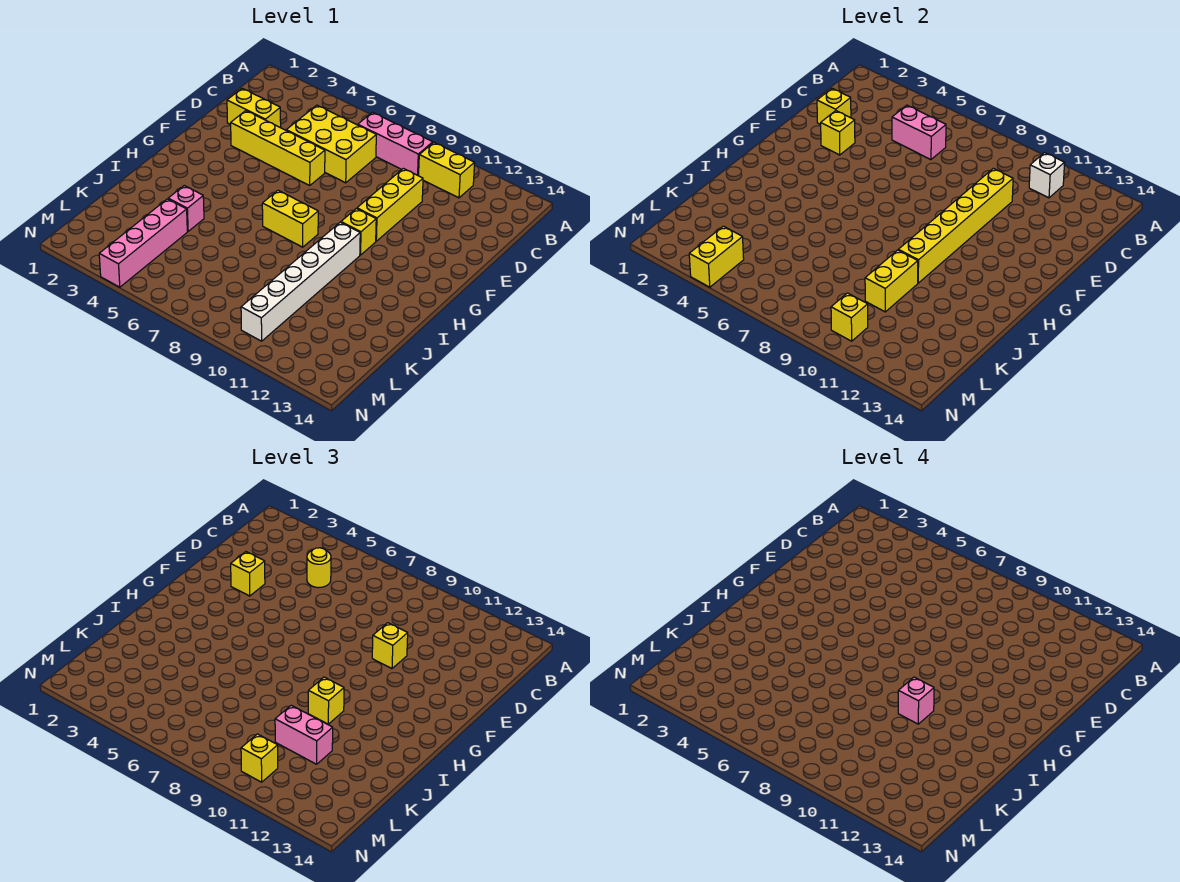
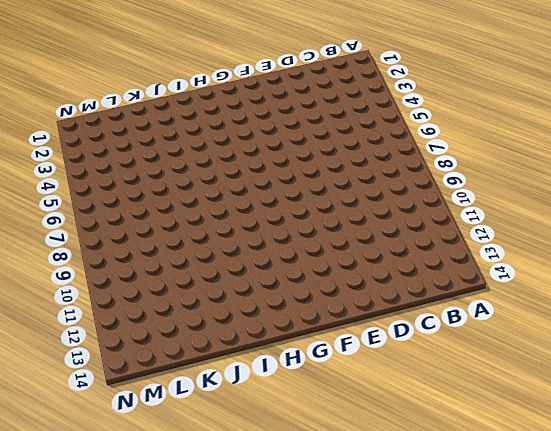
none -> pink 1x3 brick [358,112,433,176]
none -> yellow 1x2 brick [419,142,475,198]
none -> yellow 2x3 brick [286,105,376,183]

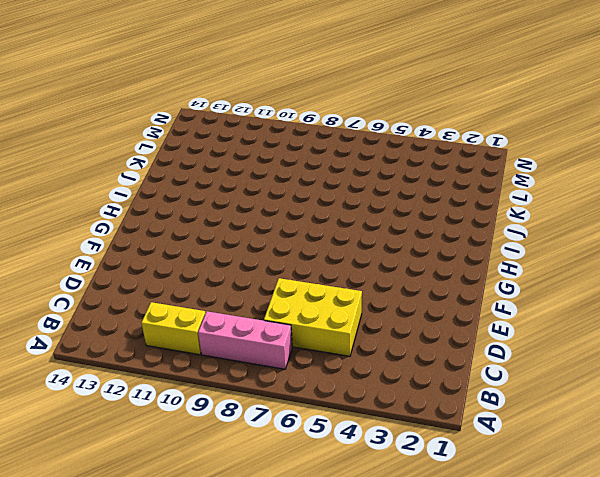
none -> yellow 1x2 brick [227,88,281,128]
none -> yellow 1x3 brick [357,168,423,241]
none -> yellow 1x4 brick [231,111,325,185]

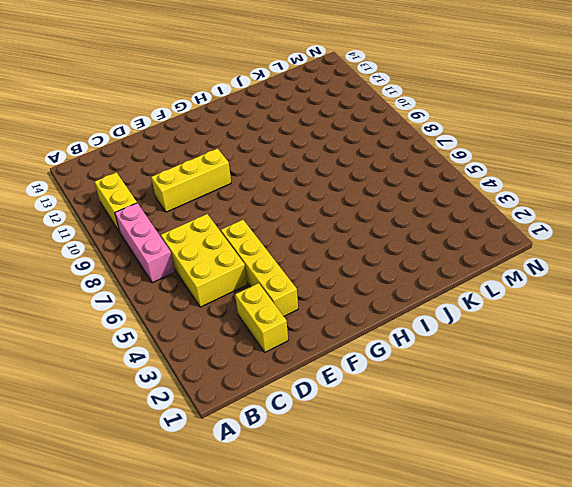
none -> yellow 1x1 brick [341,209,376,255]
none -> yellow 1x2 brick [262,190,318,247]
none -> white 1x6 brick [241,222,360,341]

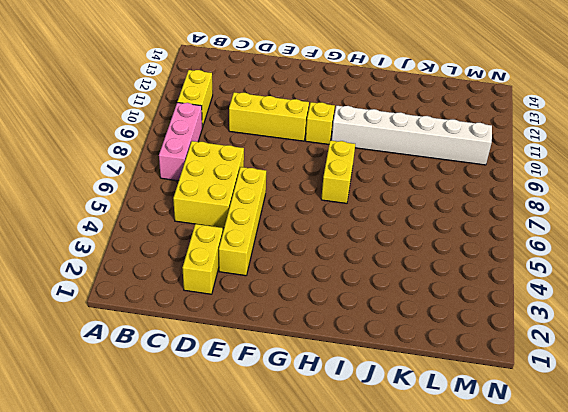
none -> pink 1x1 brick [168,186,204,231]
none -> pink 1x4 brick [99,199,187,287]
none -> white 1x1 brick [1029,153,1065,198]

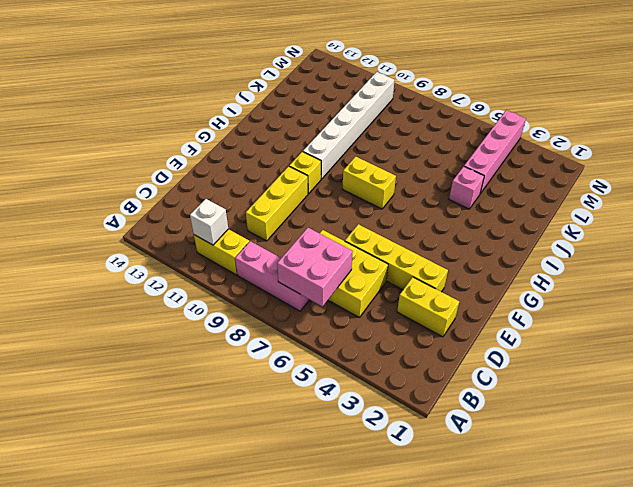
pink 2x2 brick [277,228,353,306] -> pink 1x2 brick [892,105,946,160]
none -> yellow 1x1 brick [817,88,851,125]
none -> yellow 1x6 brick [899,168,1013,283]
none -> yellow 1x1 brick [821,111,855,155]

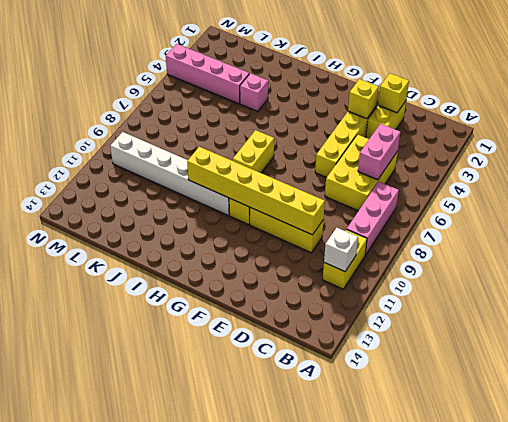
none -> yellow 1x2 brick [865,250,918,312]
none -> yellow 1x2 brick [689,226,744,287]
none -> yellow 1x1 brick [831,293,868,341]

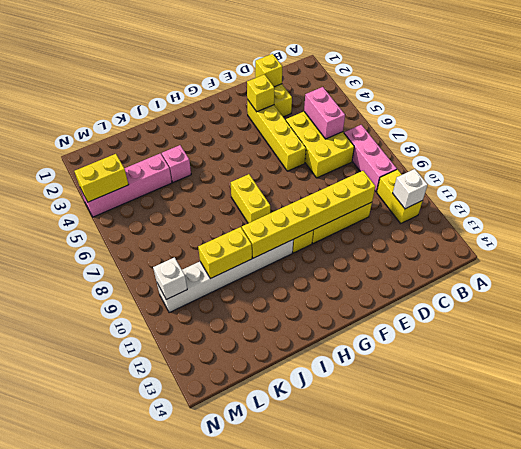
white 1x1 brick [153,257,187,300] -> yellow 1x1 brick [831,293,868,341]
none -> yellow 1x1 round brick [307,548,331,588]
none -> yellow 1x1 brick [231,552,265,596]
none -> yellow 1x1 brick [372,623,408,669]

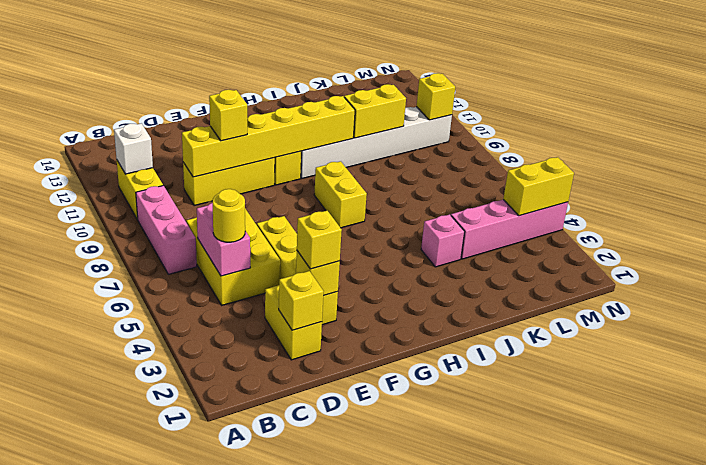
none -> yellow 1x1 brick [308,677,344,724]
none -> pink 1x2 brick [275,705,333,764]
none -> yellow 1x1 brick [241,734,278,782]

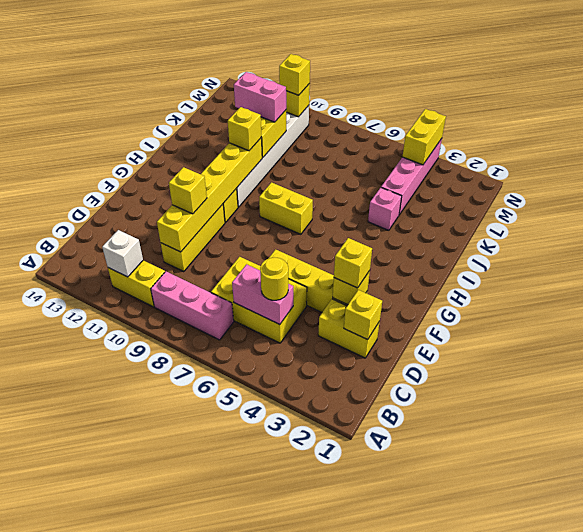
none -> pink 1x1 brick [898,677,934,724]

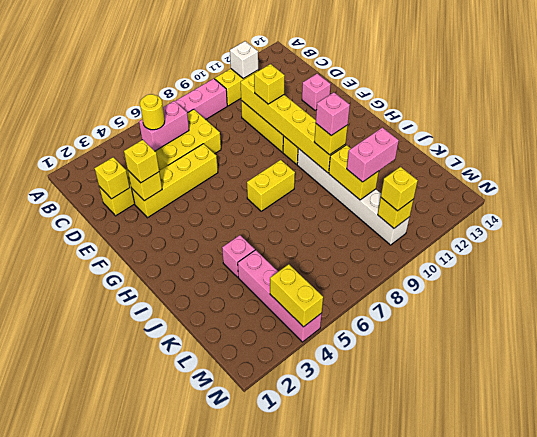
pink 1x1 brick [302,74,331,110] -> none

